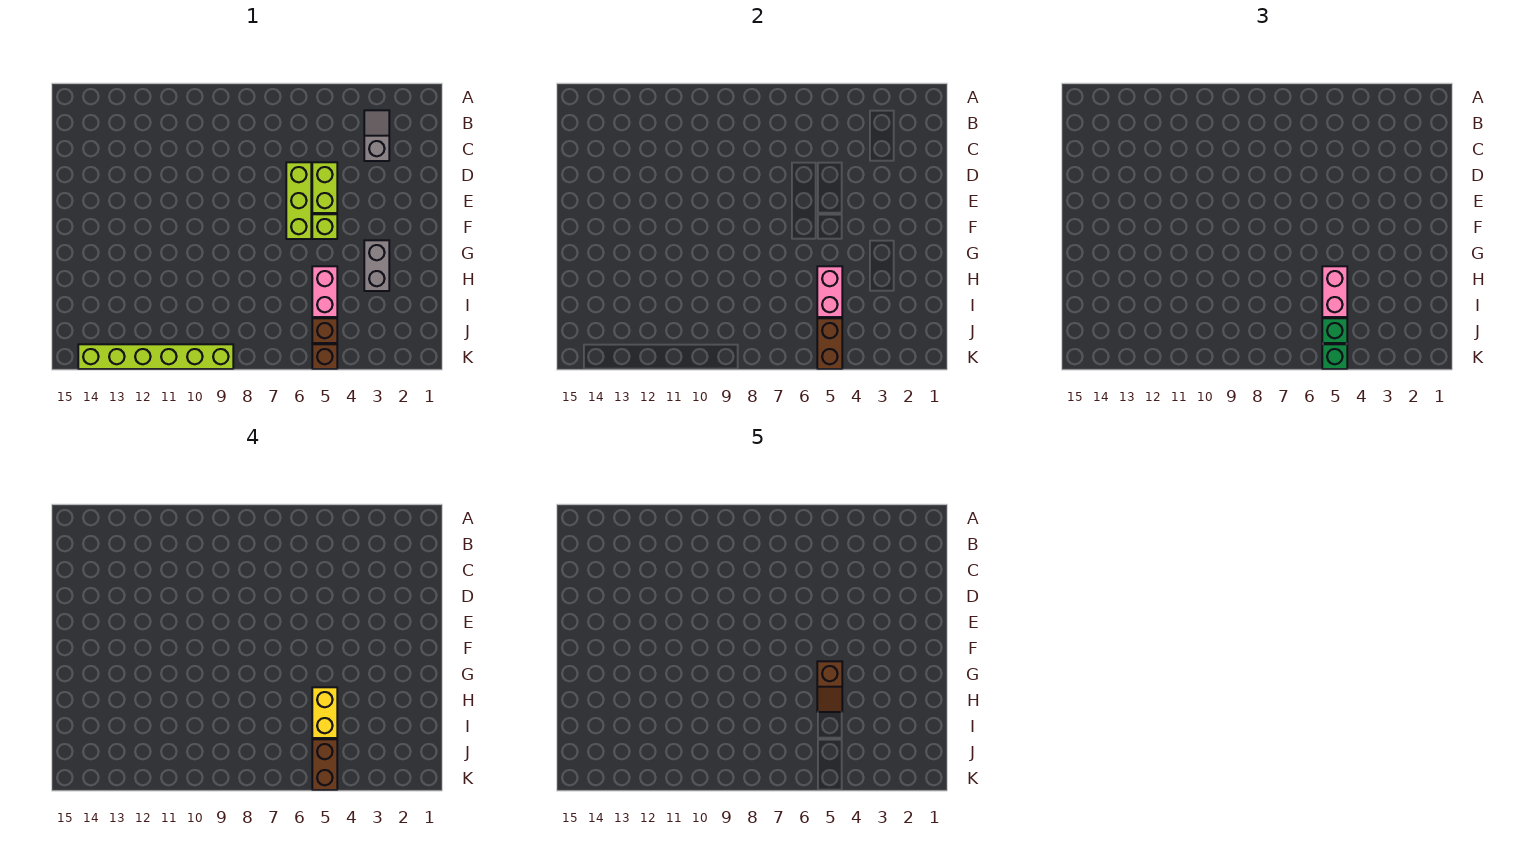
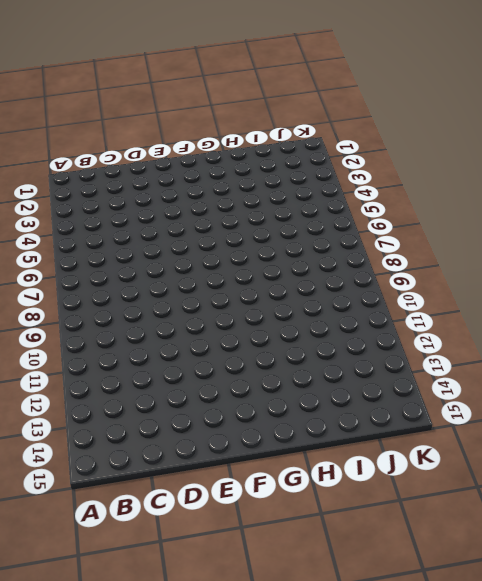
none -> grey 1x2 slope [364,110,389,161]
none -> lime 1x2 brick [312,162,337,213]
none -> lime 1x3 brick [286,162,311,239]

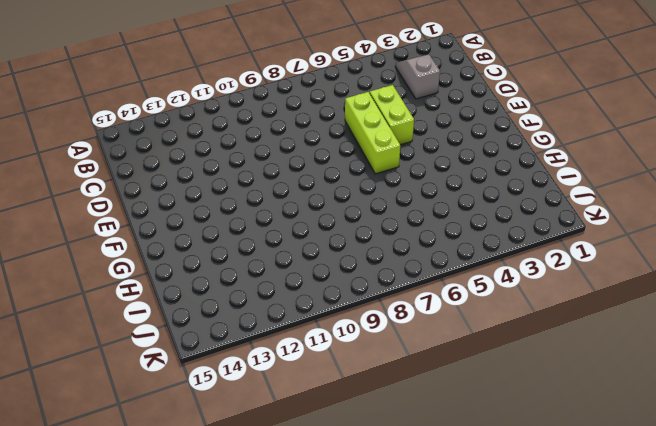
none -> lime 1x1 brick [312,214,337,239]
none -> grey 1x2 brick [364,240,389,291]
none -> pink 1x2 brick [312,266,337,317]

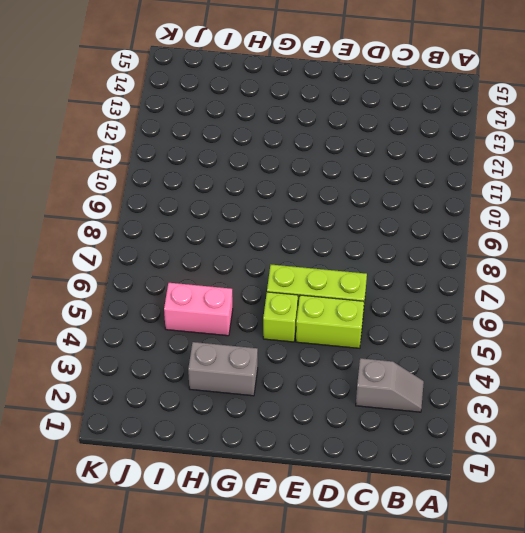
none -> brown 1x1 brick [312,318,337,343]
none -> brown 1x1 brick [312,344,337,369]
none -> lime 1x6 brick [78,344,233,369]

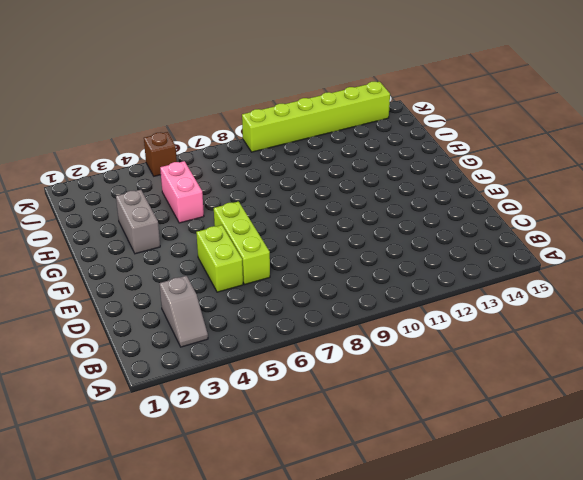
none -> lime 1x1 brick [312,214,337,239]
none -> brown 1x1 brick [312,318,337,343]
none -> pink 1x2 brick [817,266,842,317]

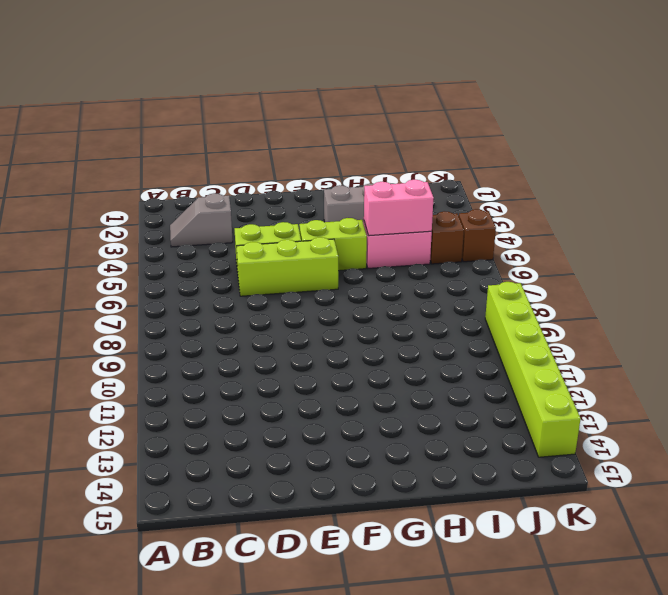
lime 1x2 brick [299,218,367,271] -> lime 1x1 brick [312,214,337,239]
none -> brown 1x2 brick [817,318,842,369]
none -> pink 1x2 brick [1322,266,1347,317]
none -> green 1x1 brick [1322,318,1347,343]

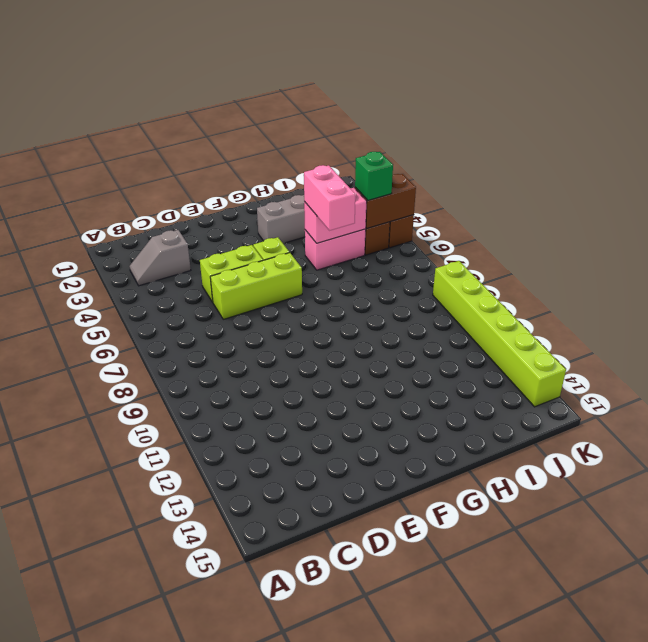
pink 1x2 brick [304,165,355,231] -> pink 1x2 brick turned to [1322,266,1347,317]
none -> green 1x1 brick [1322,344,1347,369]
none -> yellow 1x2 brick [312,687,337,738]
none -> brown 1x2 brick [312,739,337,790]

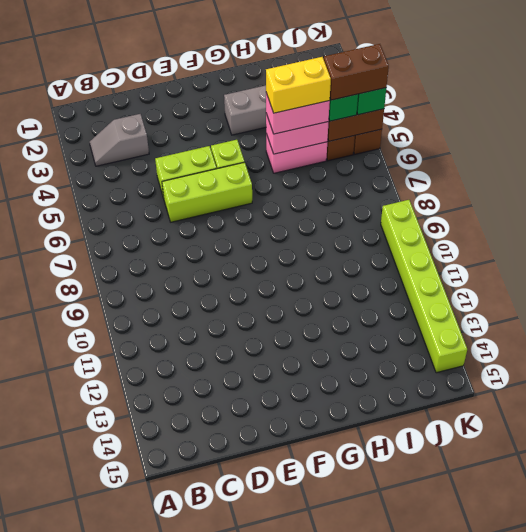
none -> brown 1x2 slope [817,661,842,712]

